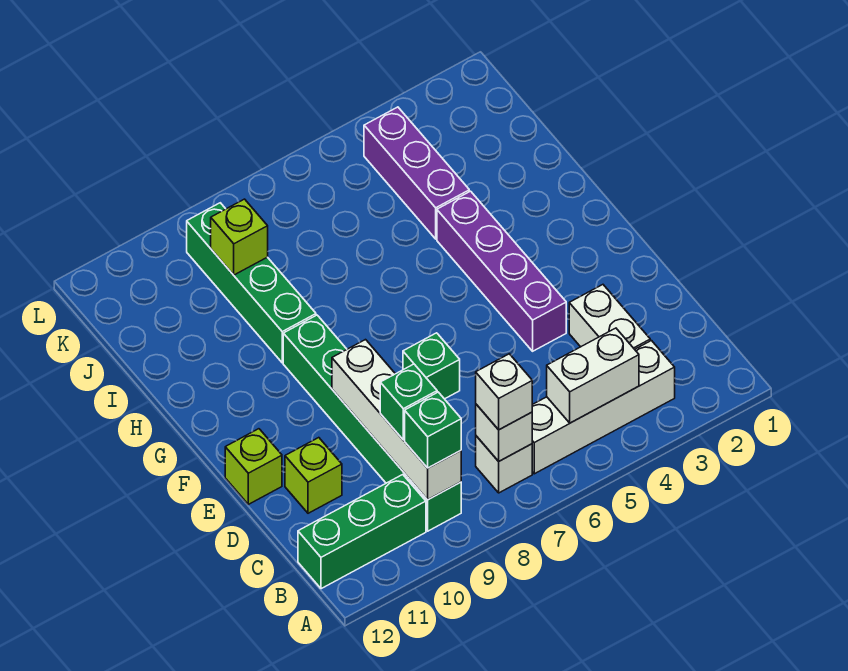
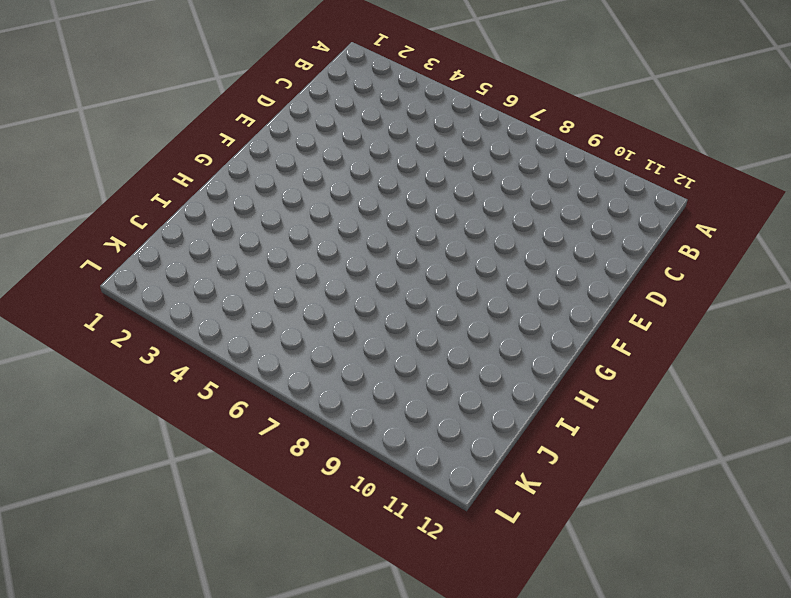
none -> white 1x4 brick [532,341,675,474]
none -> white 1x1 brick [476,436,532,493]
none -> green 1x6 brick [283,315,461,531]

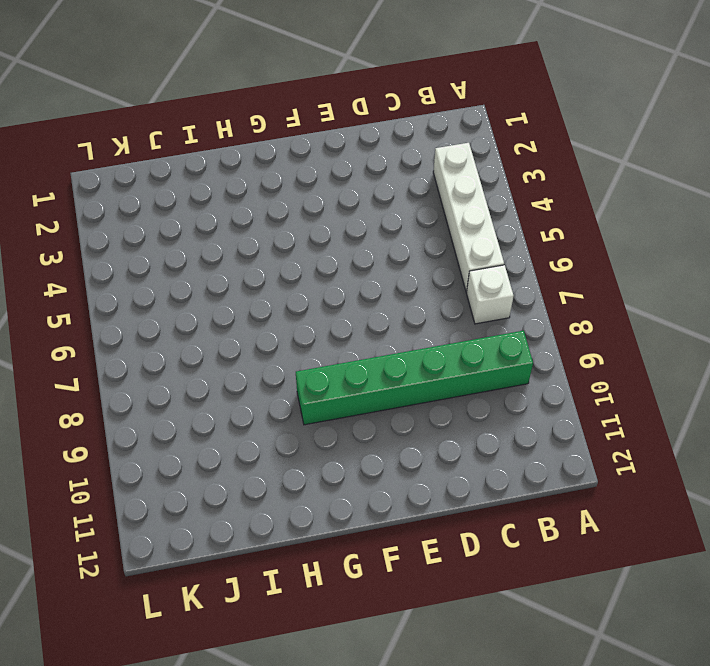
none -> green 1x3 brick [298,475,426,589]
none -> white 1x2 brick [569,285,650,349]
none -> lime 1x1 brick [285,438,342,513]

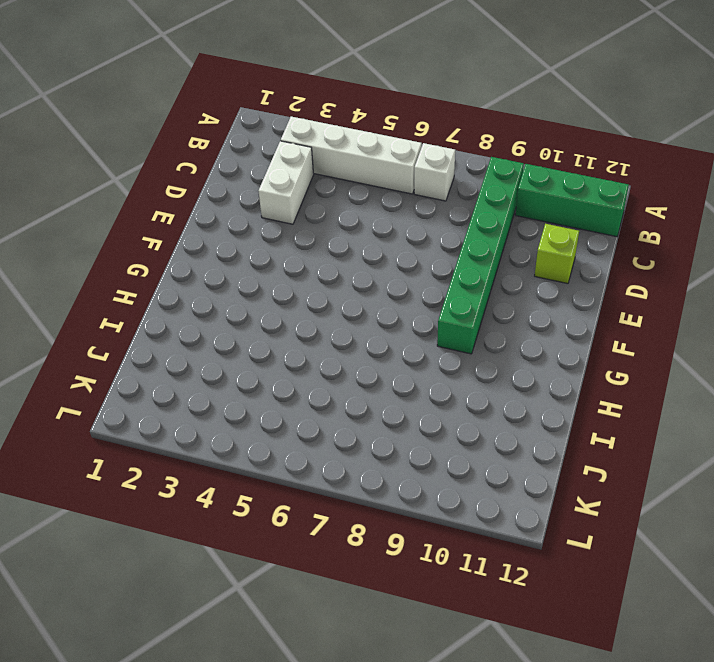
none -> purple 1x4 brick [437,191,566,351]
none -> green 1x1 brick [403,333,460,399]
none -> lime 1x1 brick [225,429,282,504]

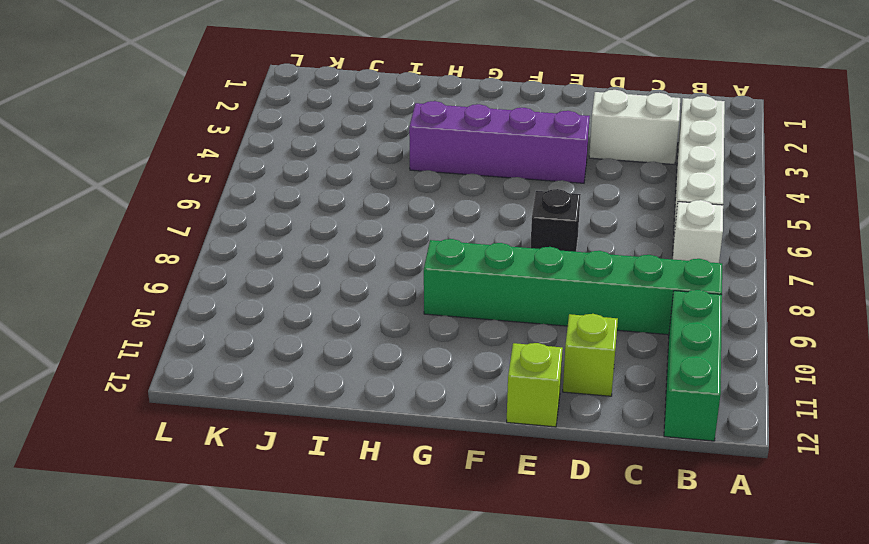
black 1x1 brick [531,189,581,252] -> green 1x1 brick [403,333,460,399]
none -> green 1x4 brick [187,203,316,363]
none -> purple 1x3 brick [364,107,469,239]
none -> white 1x2 brick [547,328,639,423]

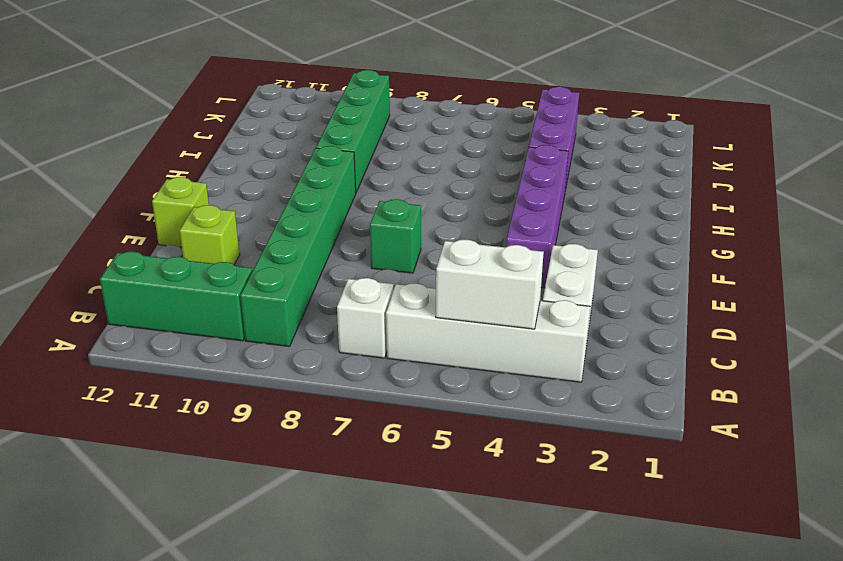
none -> white 1x1 brick [476,404,532,461]
none -> white 1x4 brick [332,340,461,500]
none -> lime 1x1 brick [211,199,268,275]

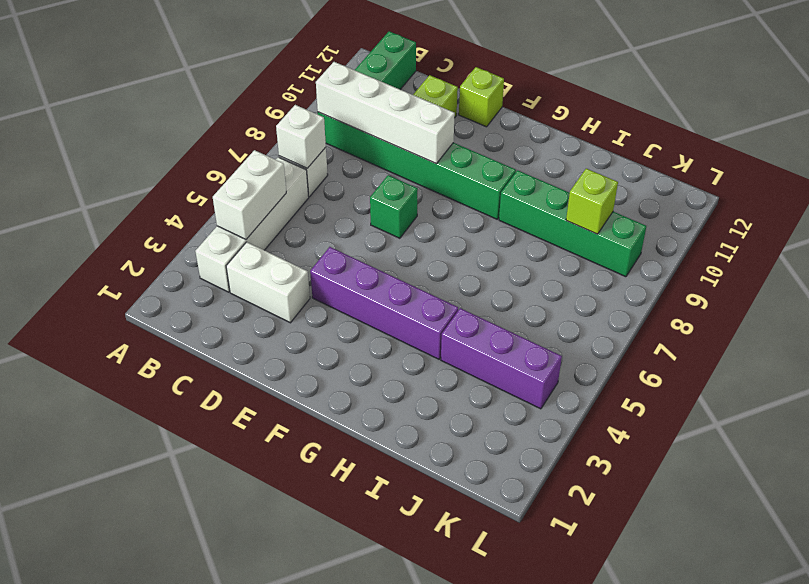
none -> white 1x1 brick [476,354,532,430]
none -> green 1x1 brick [405,392,461,468]
none -> green 1x1 brick [380,364,437,440]

